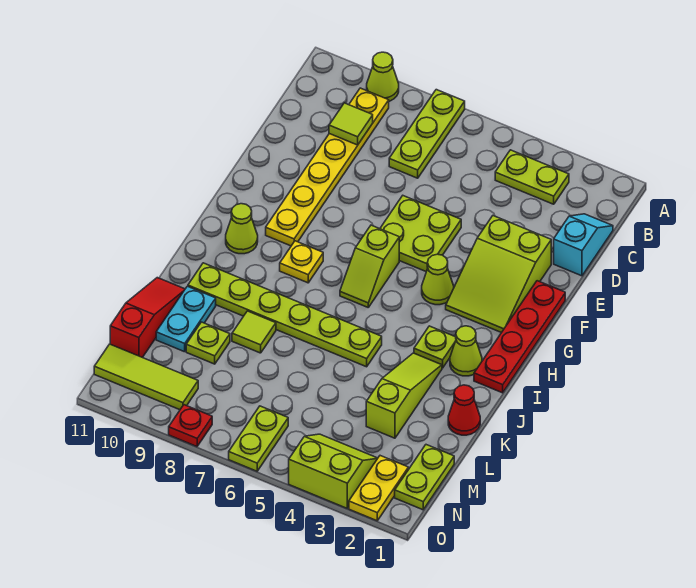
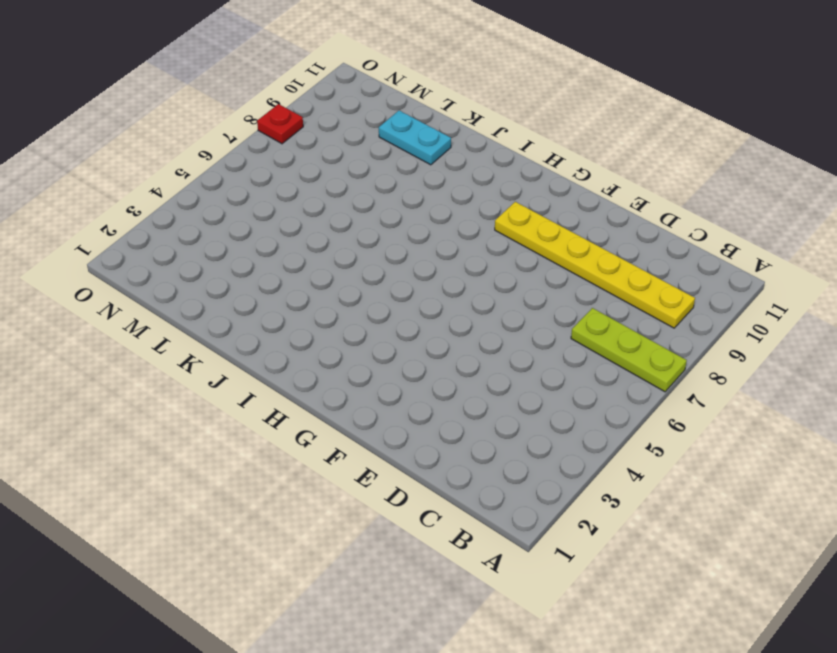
none -> lime 1x1 cone [367,52,399,101]
none -> lime 1x2 plate [495,150,569,204]
none -> cyan 1x2 slope [554,214,613,276]

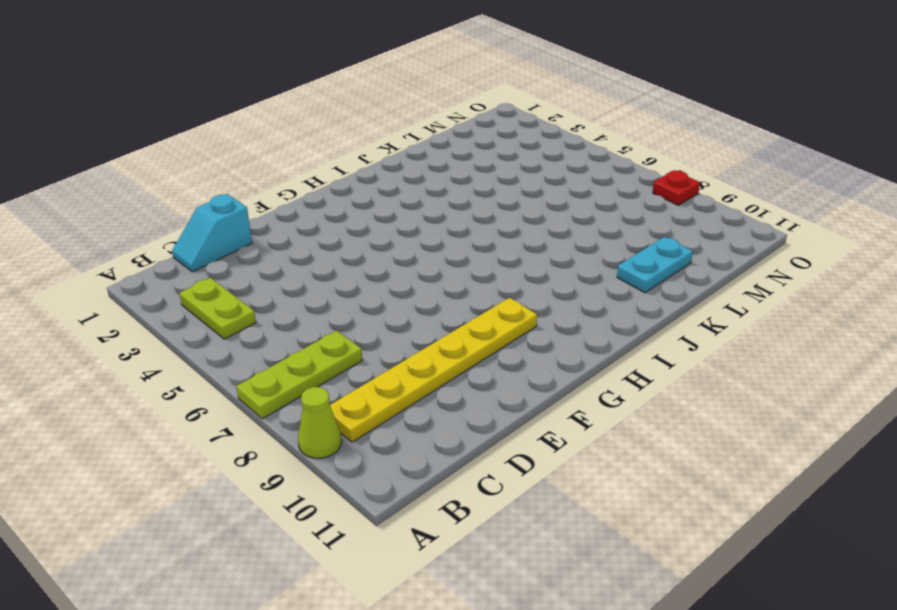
none -> lime 2x3 slope [446,216,551,333]
none -> lime 2x2 plate [380,196,461,272]
none -> red 1x4 plate [474,281,565,393]

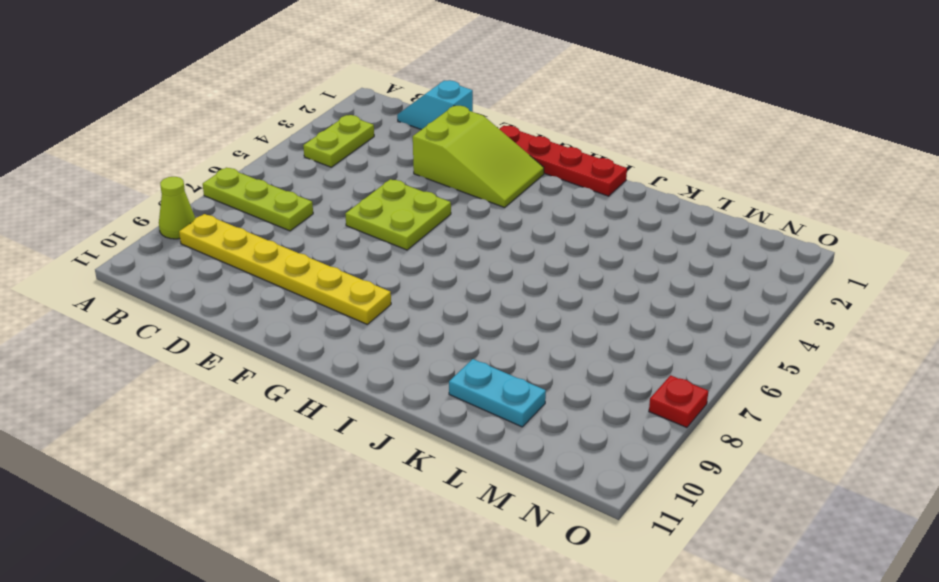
none -> lime 1x1 cone [422,254,454,305]
none -> lime 1x2 slope [340,225,399,307]
none -> yellow 1x1 plate [280,241,323,283]

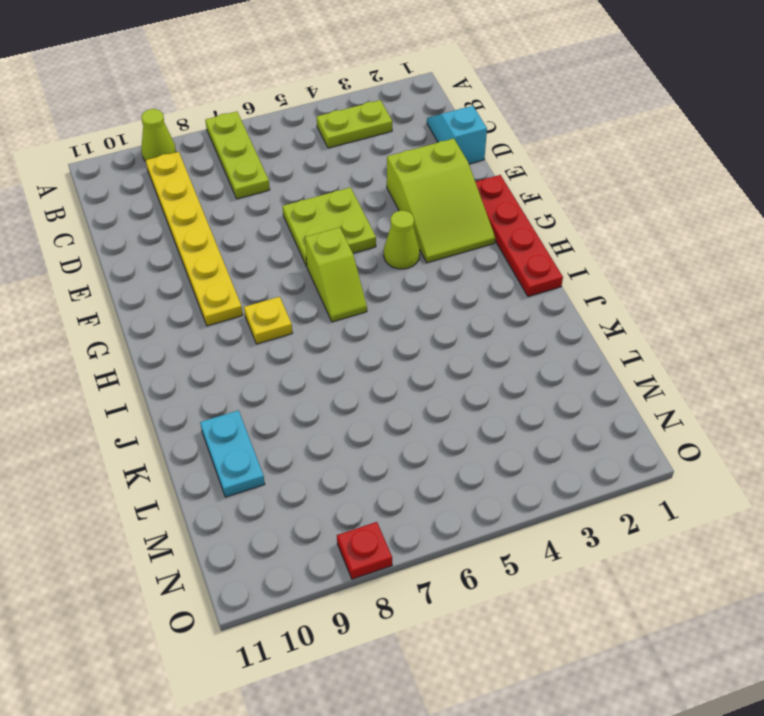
none -> lime 1x1 cone [226,204,258,254]
none -> lime 1x1 cone [450,326,482,376]
none -> lime 1x1 plate [414,326,456,368]

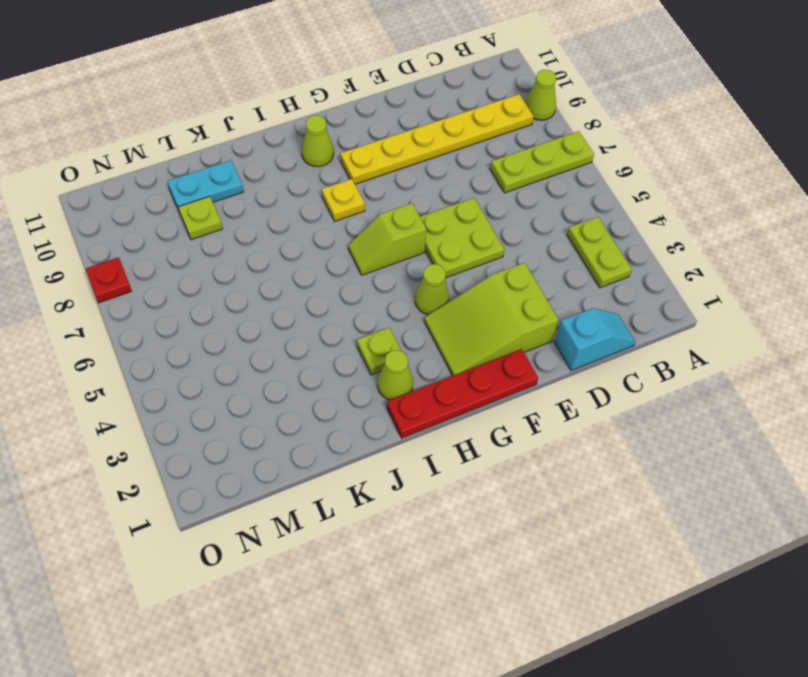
none -> lime 1x3 slope [366,353,442,438]
none -> lime 1x6 plate [188,263,382,367]
none -> red 1x1 cone [448,385,480,435]

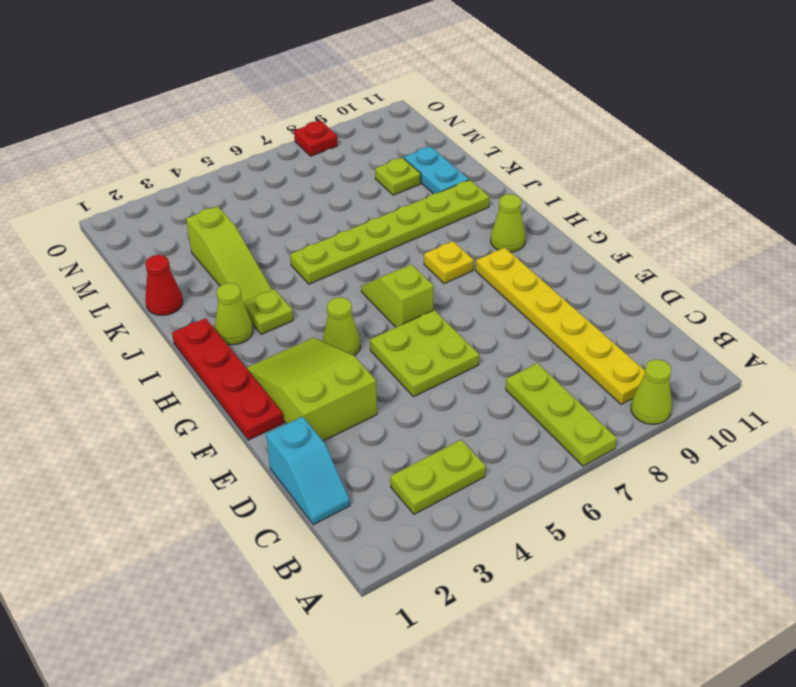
none -> lime 1x1 tile [232,311,276,353]
none -> red 1x3 slope [110,278,185,357]
none -> lime 1x2 plate [395,445,454,510]

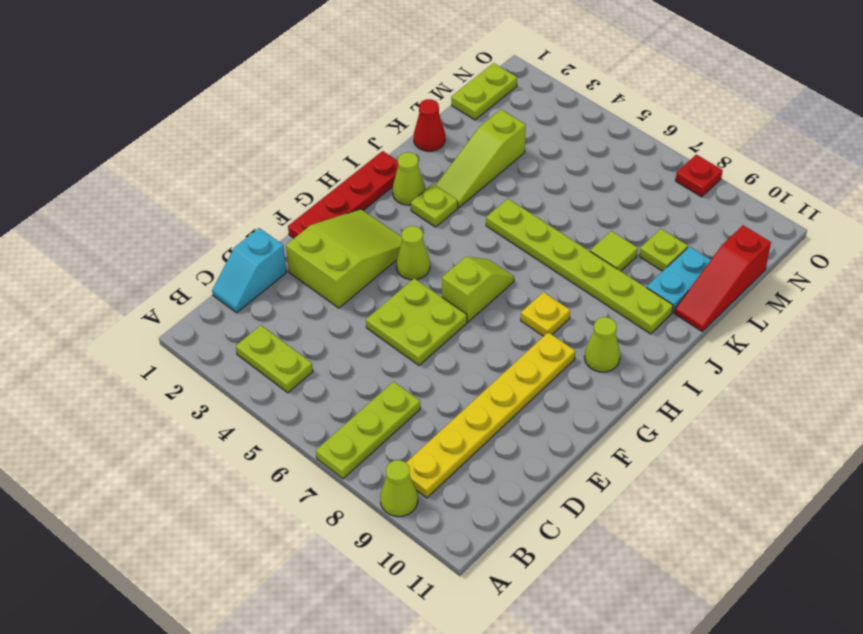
none -> yellow 1x2 plate [349,456,408,521]
none -> lime 2x2 slope [289,434,378,508]
none -> lime 1x2 plate [229,406,288,471]

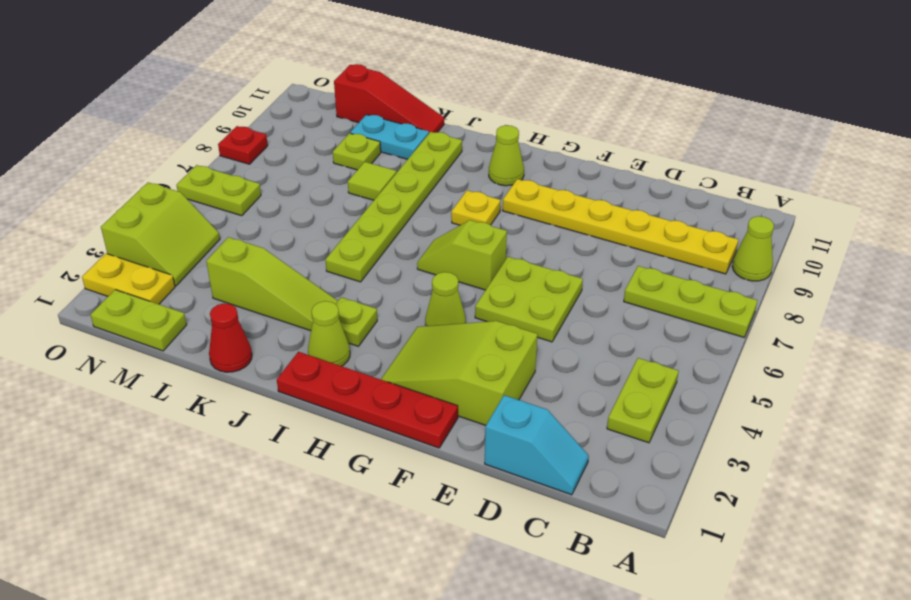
none -> lime 1x3 tile [94,344,198,410]
none -> lime 1x1 tile [329,103,373,145]

